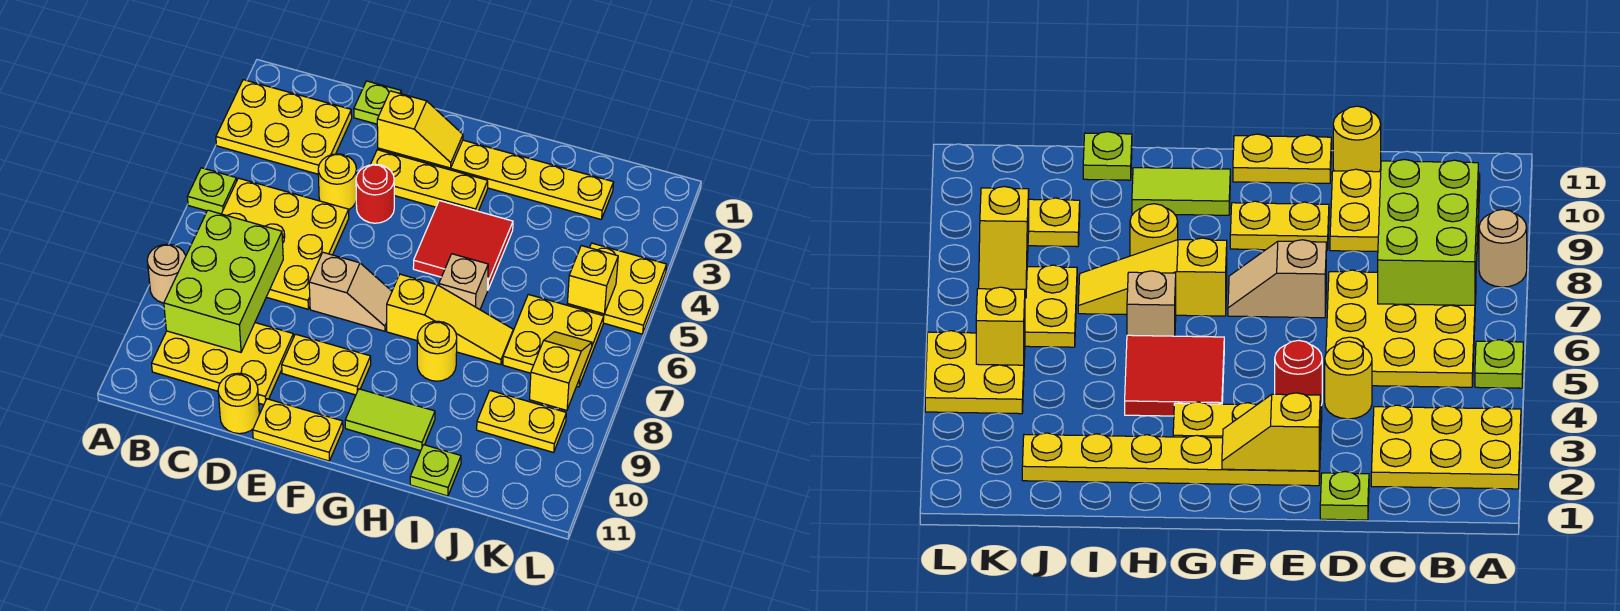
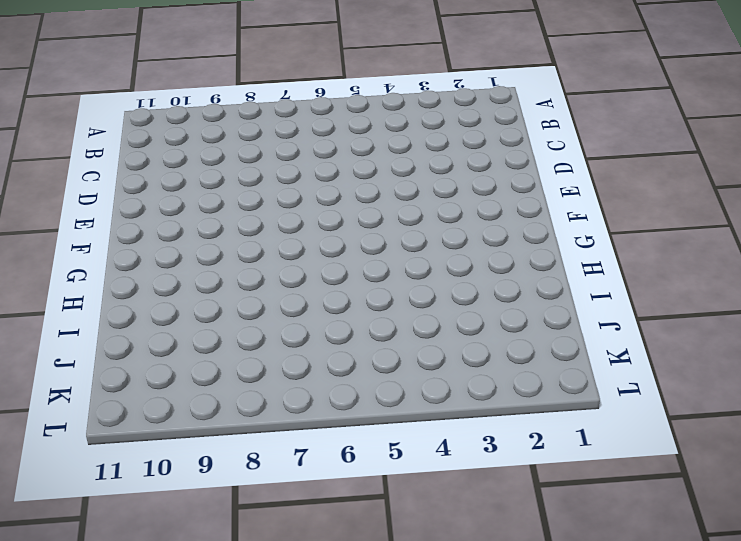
none -> yellow 2x3 plate [216,80,352,174]
none -> lime 1x1 plate [187,168,237,214]
none -> tan 1x1 round brick [147,244,186,303]

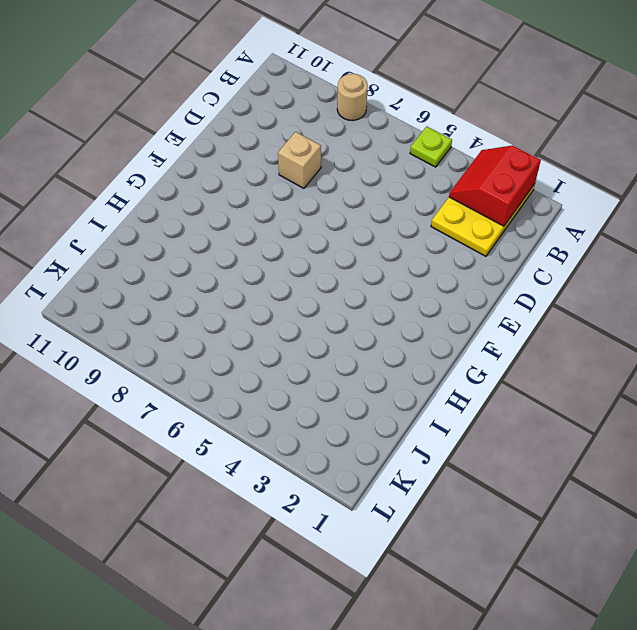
red 2x2 slope [449,146,541,226] -> none
tan 1x1 brick [278,132,321,188] -> tan 1x1 brick moved to [439,254,488,309]
none -> yellow 3x3 plate [222,178,349,309]
none -> yellow 2x3 plate [152,323,294,405]
none -> lime 1x1 plate [354,81,401,124]

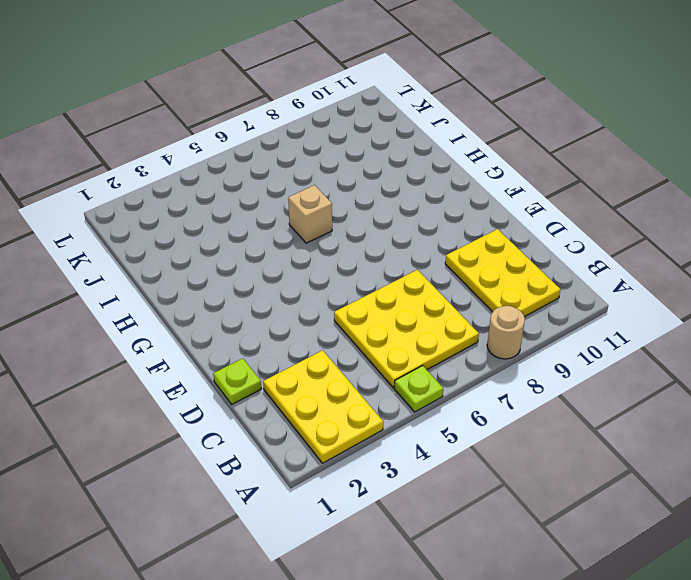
none -> yellow 1x1 round brick [318,154,357,209]
none -> yellow 1x1 round brick [218,373,259,434]
none -> yellow 1x6 plate [378,140,613,219]

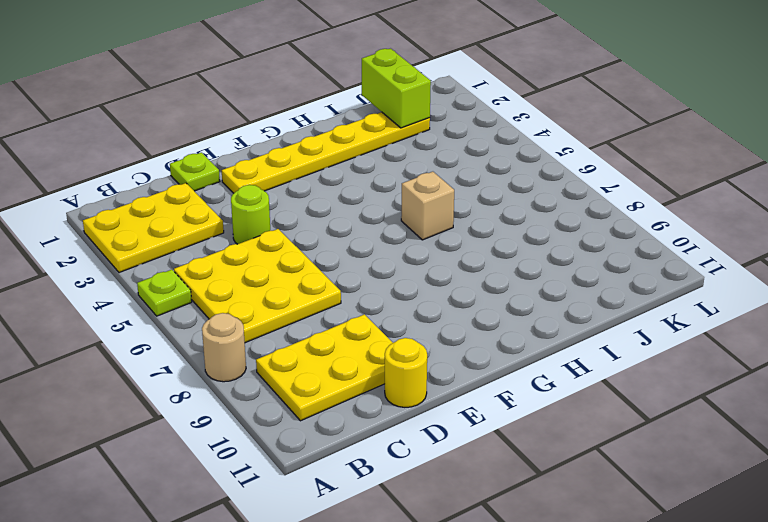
lime 1x1 round brick [231,185,270,244] -> yellow 1x1 round brick [318,154,357,209]
lime 1x2 brick [362,49,431,128] -> none
none -> yellow 1x3 plate [370,150,488,211]
none -> red 1x1 round brick [356,164,394,223]
none -> tan 1x2 slope [309,252,392,331]

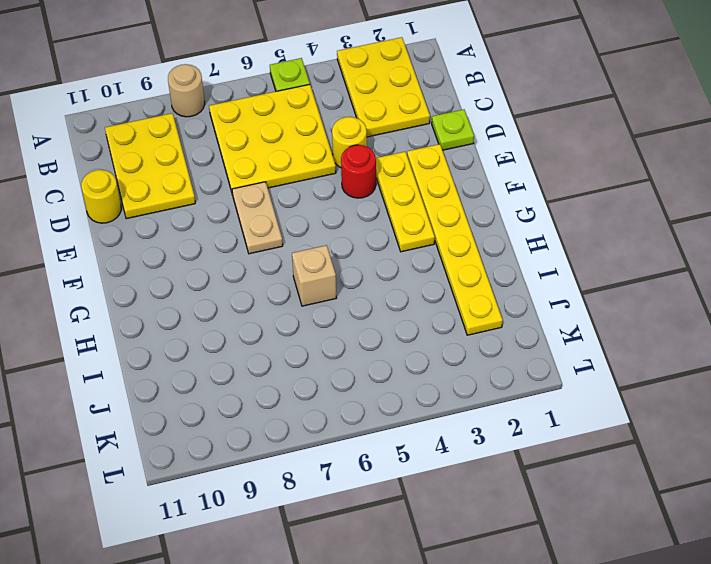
tan 1x2 plate [232,182,283,254] -> tan 1x2 slope [309,252,392,331]
none -> yellow 1x2 plate [282,334,371,395]
none -> yellow 1x2 plate [253,399,343,461]
none -> red 2x2 tile [413,201,513,290]

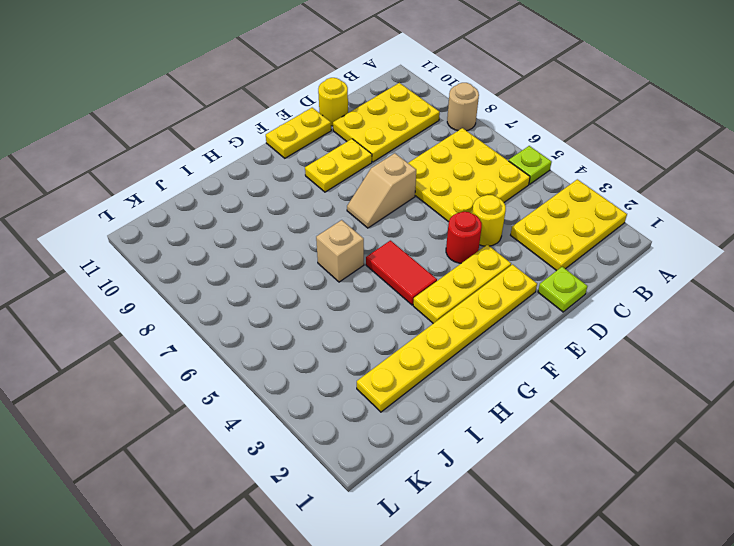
red 1x2 tile [366,241,437,305] -> red 2x2 tile [413,201,513,290]
none -> yellow 1x3 slope [387,274,513,365]
none -> lime 1x2 tile [345,389,435,451]
none -> yellow 1x1 round brick [417,321,457,381]

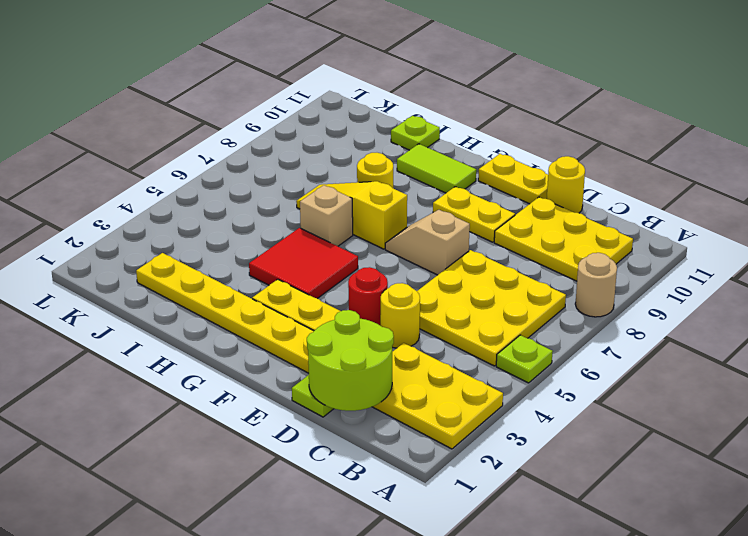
lime 2x2 round brick [307,310,394,411] -> none
none -> yellow 2x2 plate [503,294,604,387]
none -> yellow 1x2 plate [477,391,566,452]
none -> yellow 2x2 plate [567,243,667,334]

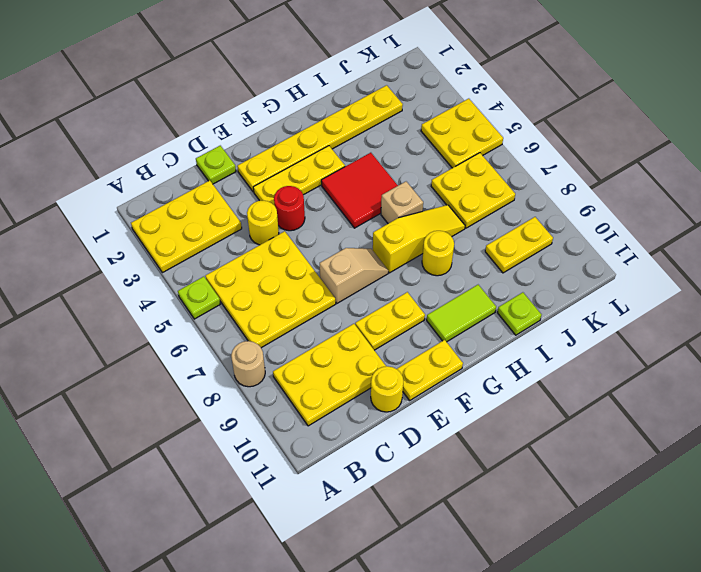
none -> lime 2x3 brick [164,210,283,352]
none -> yellow 1x2 slope [377,91,463,168]
none -> yellow 1x1 brick [567,246,618,314]

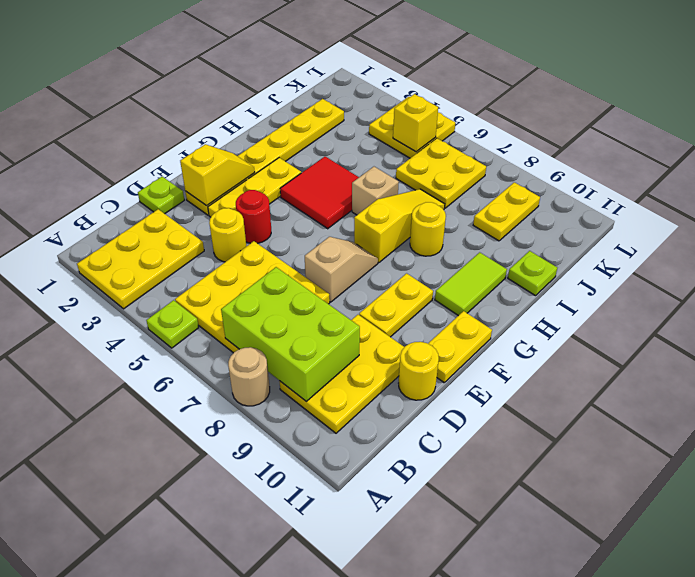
none -> yellow 1x2 slope [530,332,592,410]

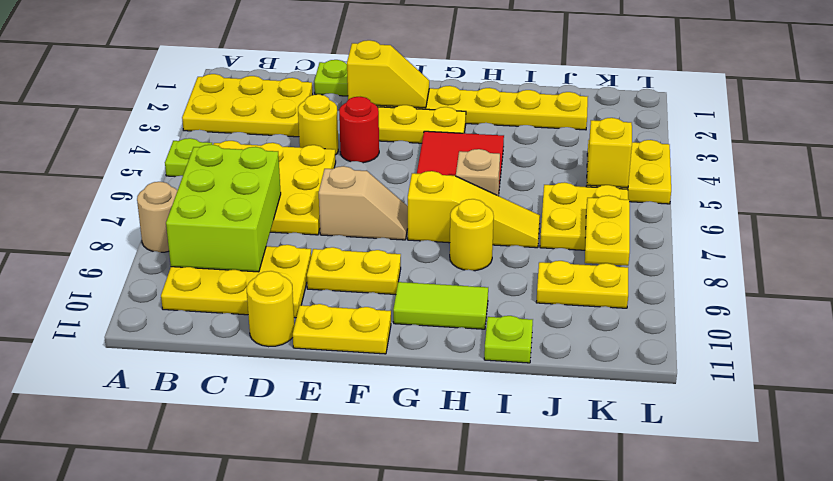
yellow 1x2 plate [585,195,630,266] -> yellow 1x2 slope [530,332,592,410]

